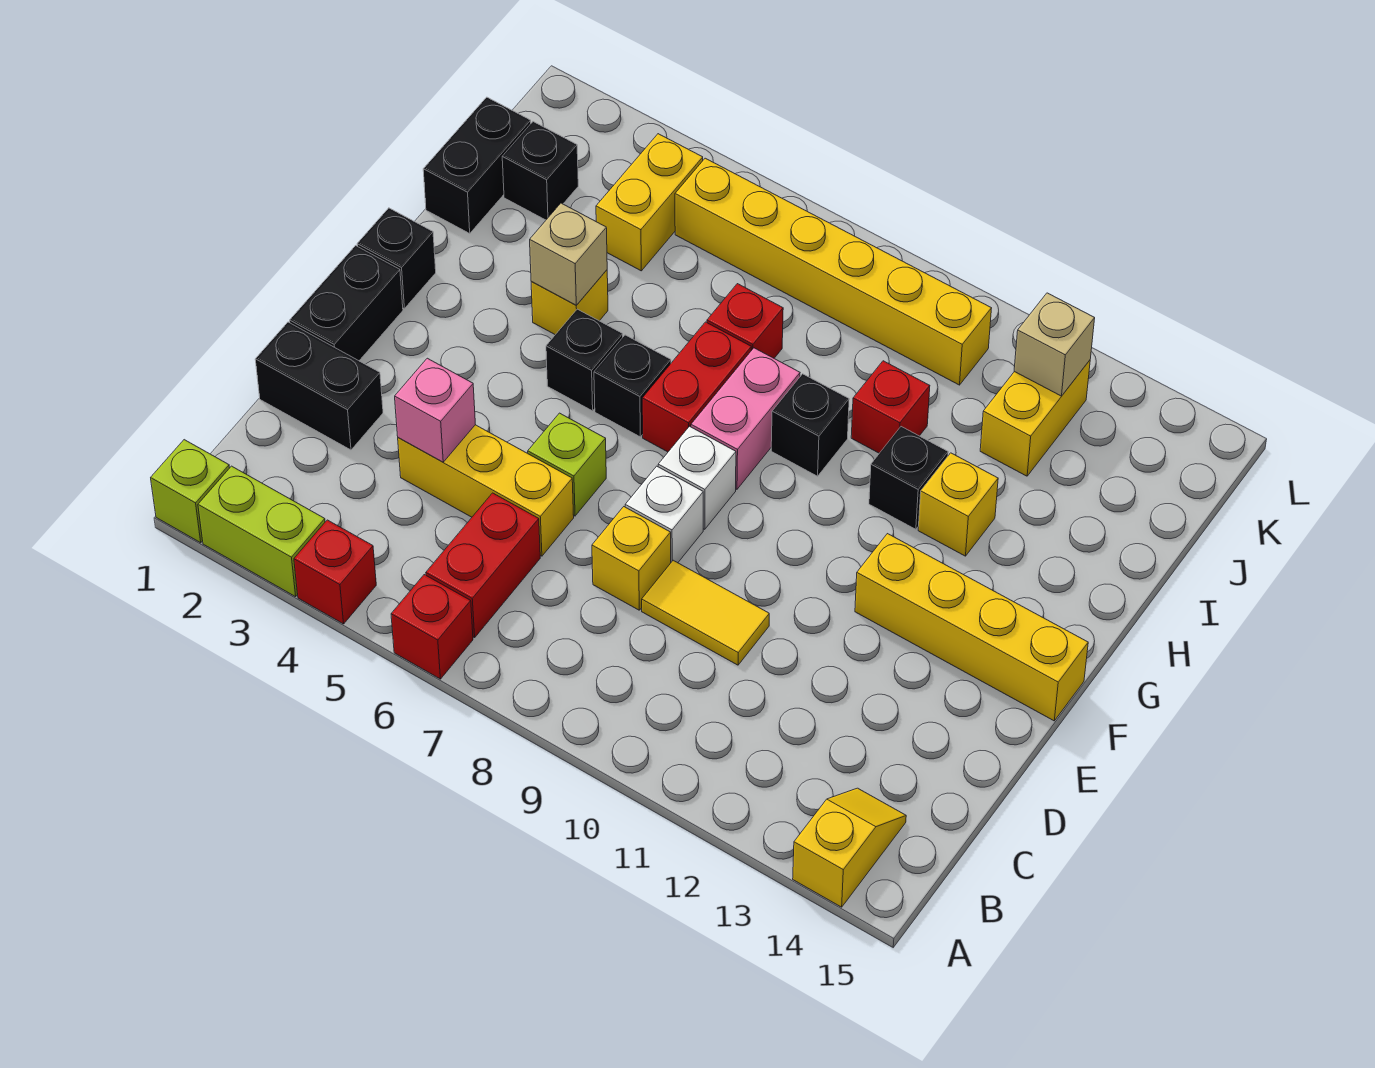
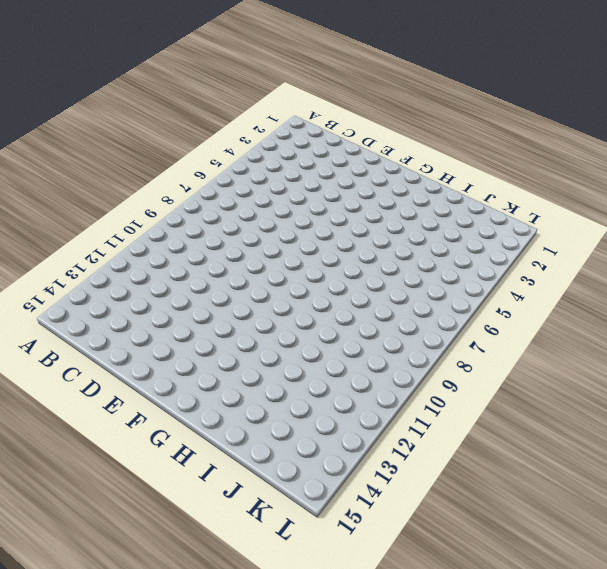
none -> lime 1x1 brick [151,440,229,543]
none -> lime 1x2 brick [198,466,325,597]
none -> red 1x1 brick [294,520,376,624]
none -> red 1x1 brick [391,575,473,679]

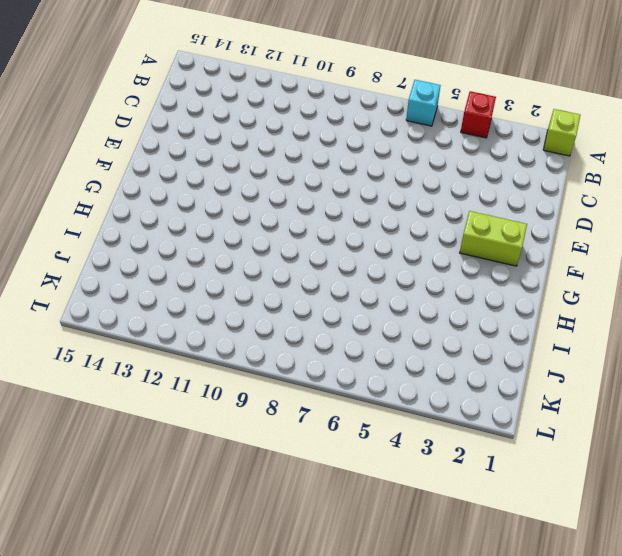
cyan 1x1 brick [406,80,441,126] -> red 1x1 brick [391,575,473,679]
lime 1x2 brick [460,211,527,266] -> lime 1x2 brick moved to [198,466,325,597]
none -> yellow 1x2 slope [793,788,906,907]
none -> red 1x2 brick [426,493,540,638]
none -> black 1x2 brick [255,322,383,450]
none -> yellow 1x3 brick [398,425,574,556]

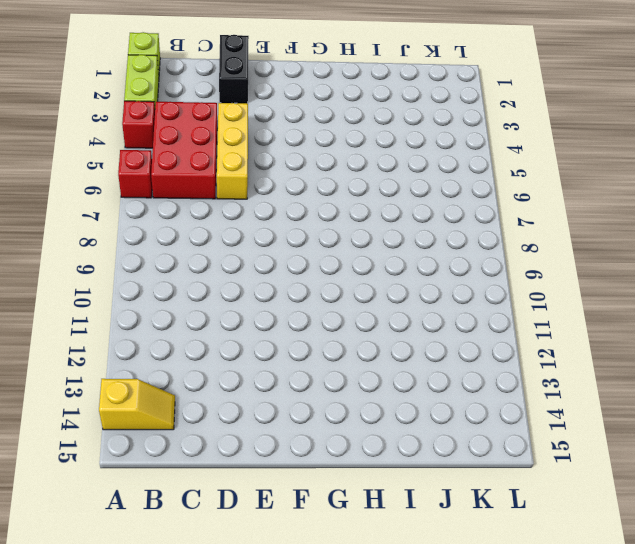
red 2x3 brick [151,102,217,199] -> red 1x2 brick [426,493,540,638]
none -> yellow 1x1 brick [592,507,671,610]
none -> yellow 1x2 tile [642,560,769,665]
none -> black 1x2 brick [290,246,403,361]
none -> lime 1x1 brick [528,413,606,516]

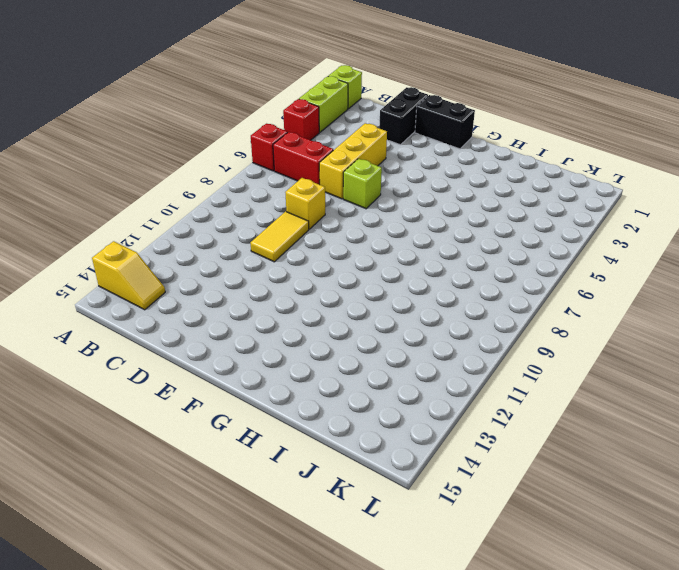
none -> white 1x1 brick [625,466,703,563]
none -> white 1x1 brick [658,426,736,529]
none -> yellow 1x4 brick [855,534,1088,721]
none -> black 1x1 brick [357,208,436,308]

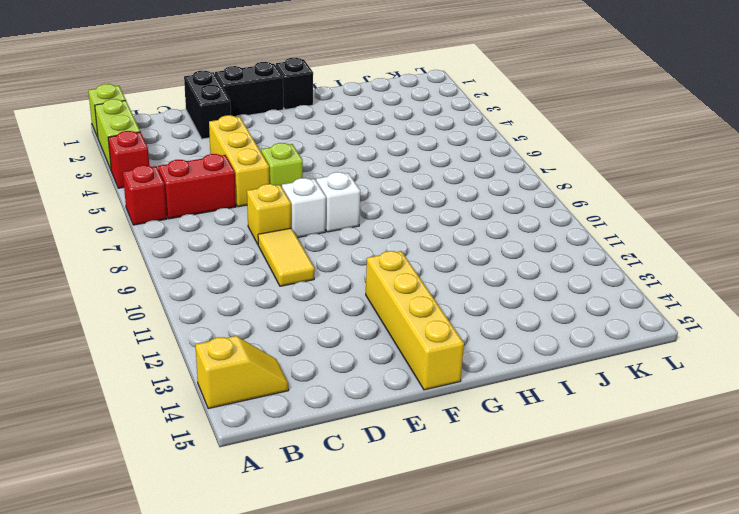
none -> black 1x1 brick [546,309,623,411]
none -> black 1x1 brick [594,335,671,437]
none -> red 1x2 brick [642,322,751,452]
none -> pink 1x2 brick [691,348,800,489]

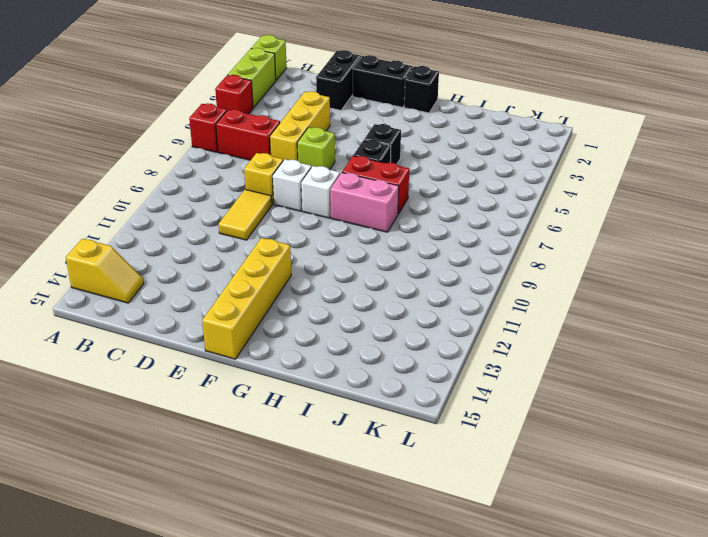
none -> yellow 1x1 brick [531,270,608,335]
none -> black 1x1 brick [771,374,849,476]
none -> black 1x1 brick [869,427,948,529]
none -> yellow 1x1 brick [918,453,998,556]

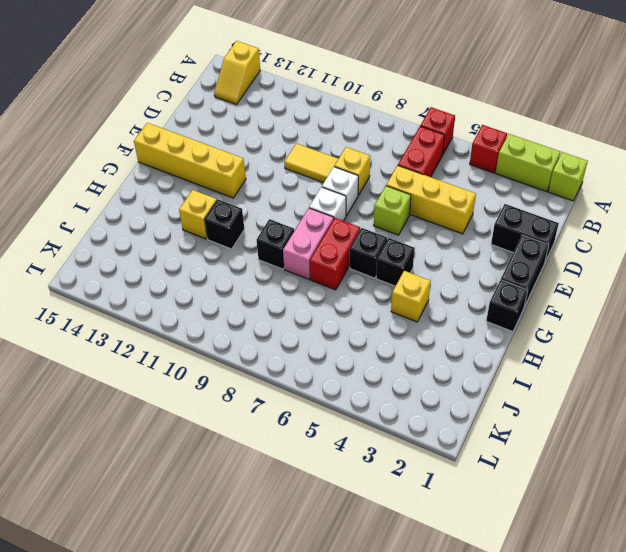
none -> black 1x2 brick [423,97,531,233]
none -> red 1x1 brick [707,284,783,358]
none -> red 1x1 brick [851,361,930,453]
none -> black 1x1 brick [502,122,578,220]

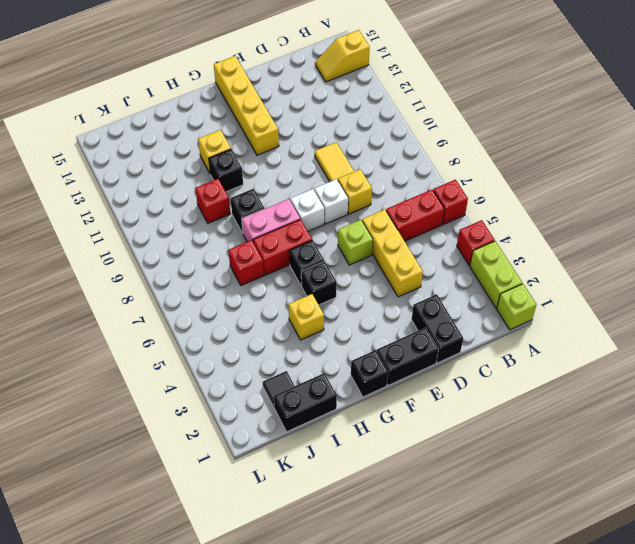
black 1x1 tile [262,371,294,408] -> black 1x1 brick [502,122,578,220]
none -> yellow 1x2 brick [596,134,703,271]
none -> yellow 1x2 brick [980,360,1090,476]
none -> yellow 1x6 brick [675,158,992,385]
none -> pink 1x1 brick [395,358,475,462]

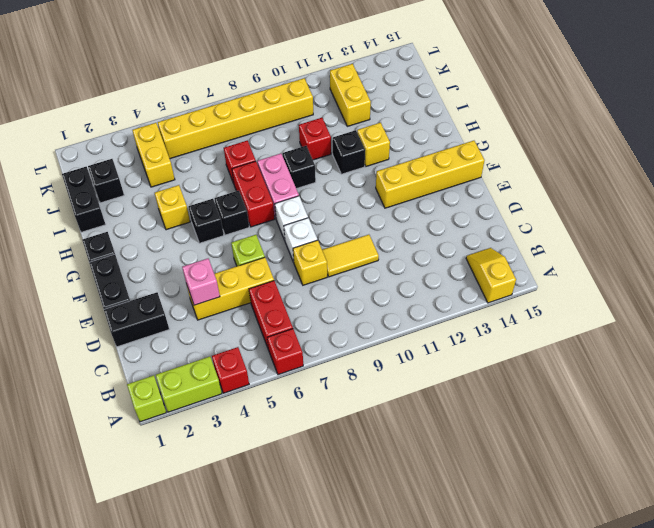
none -> tan 1x1 brick [530,203,607,305]
none -> tan 1x1 brick [1014,293,1095,396]

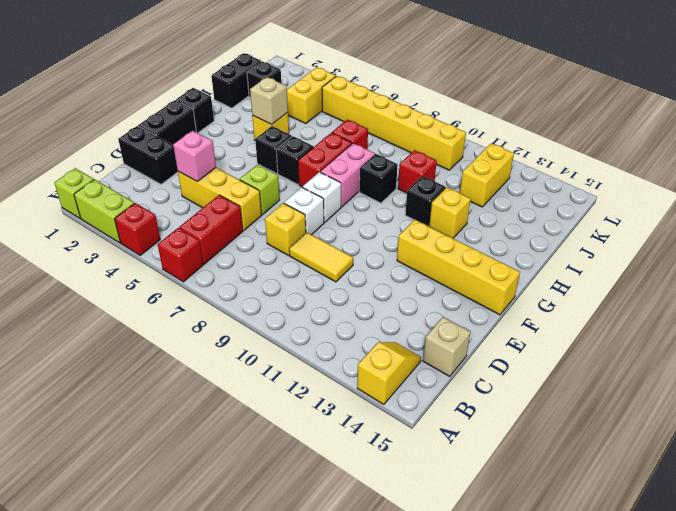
tan 1x1 brick [423,317,470,376] -> tan 1x1 brick moved to [1014,293,1095,396]

